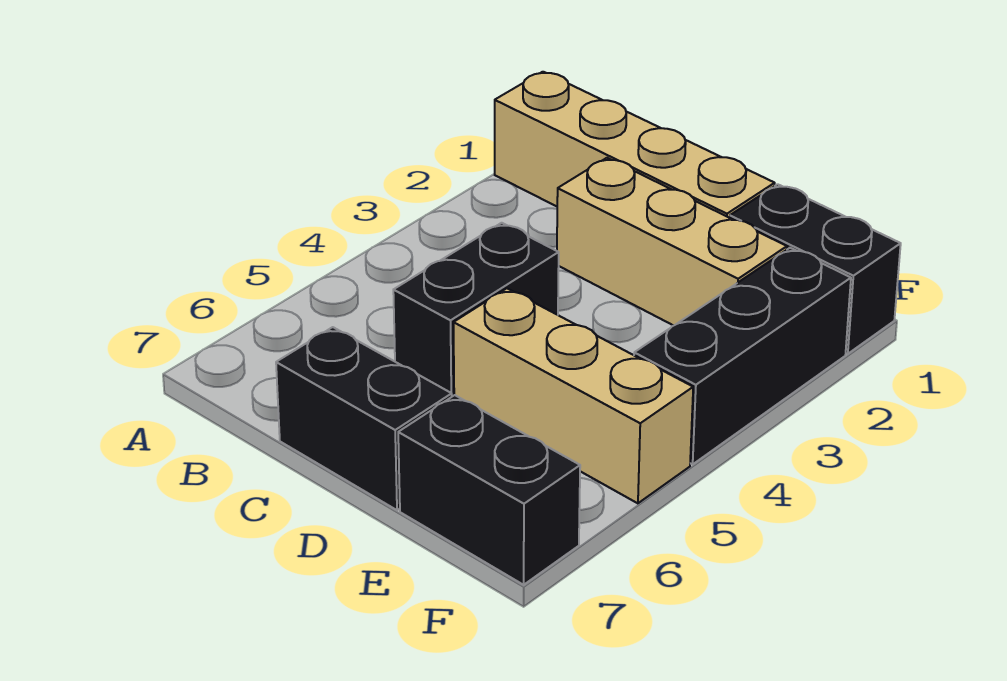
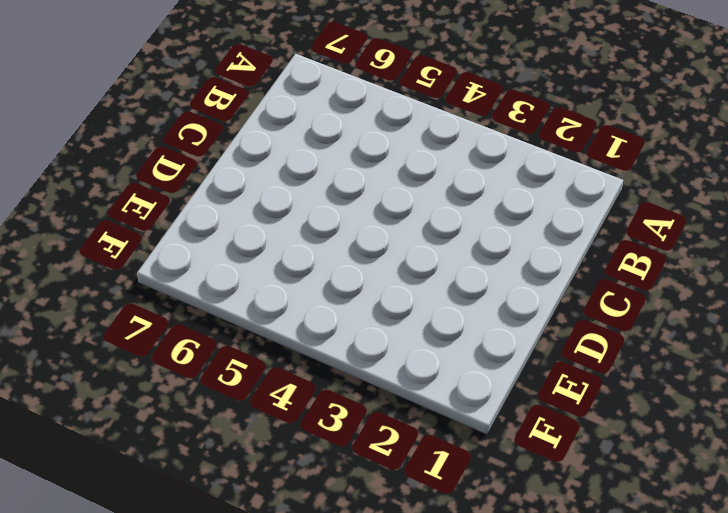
none -> tan 1x4 brick [495,72,775,218]
none -> tan 1x3 brick [557,158,787,326]

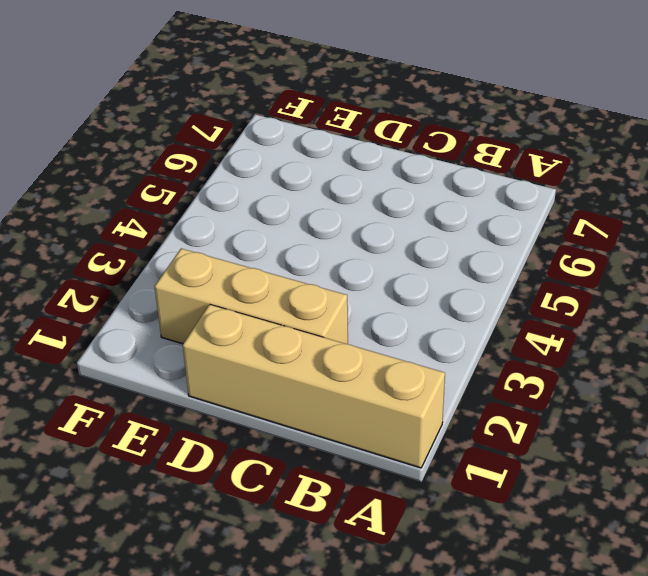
none -> black 1x2 brick [393,223,559,396]
none -> black 1x2 brick [276,327,452,510]

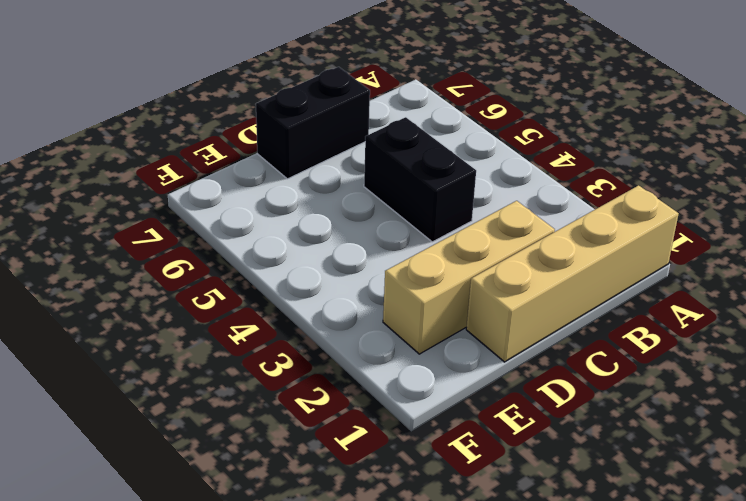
none -> tan 1x3 brick [453,288,693,503]
none -> black 1x2 brick [730,184,901,354]

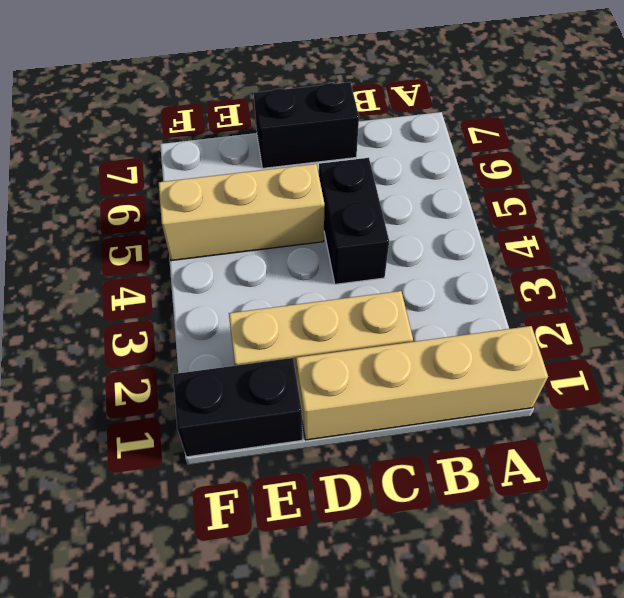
none -> black 1x2 brick [398,395,580,585]
none -> black 1x3 brick [634,248,851,464]

